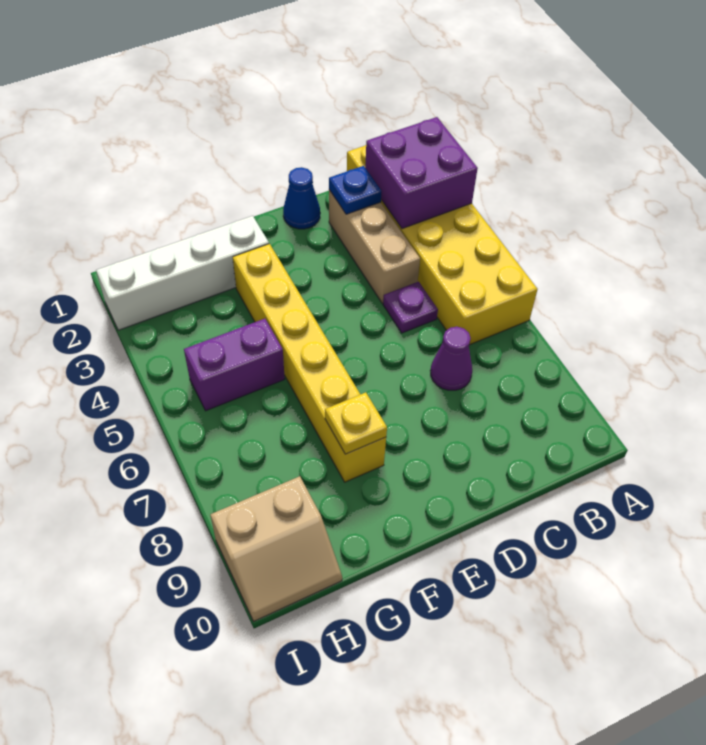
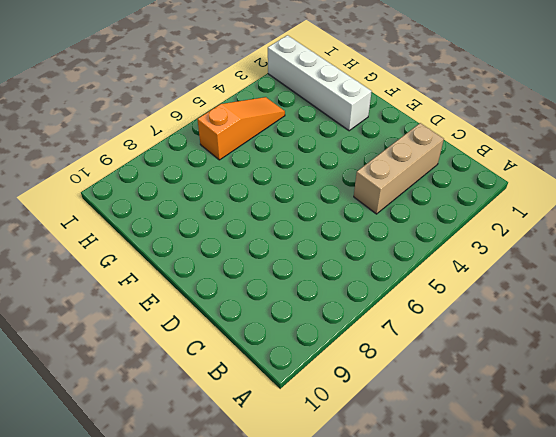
orange 1x3 slope [197,97,285,160] -> purple 1x2 brick [184,319,285,411]
none -> yellow 2x6 brick [347,145,538,345]
none -> purple 1x1 plate [383,282,438,333]
none -> purple 1x1 cone [430,327,472,390]

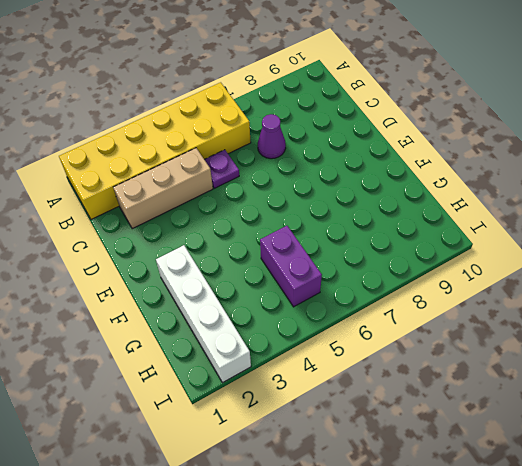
none -> blue 1x1 cone [283,167,320,229]
none -> yellow 1x6 brick [233,244,386,482]
none -> tan 2x2 slope [210,476,342,621]

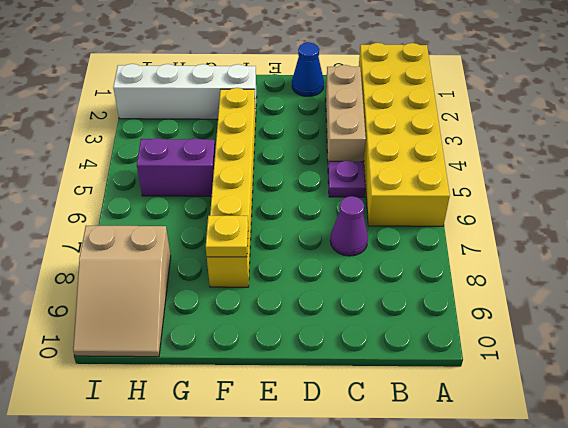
tan 2x3 slope [73,226,171,357] -> tan 2x2 slope [210,476,342,621]
none -> purple 2x2 brick [365,117,478,229]
none -> blue 1x1 plate [329,166,382,214]

